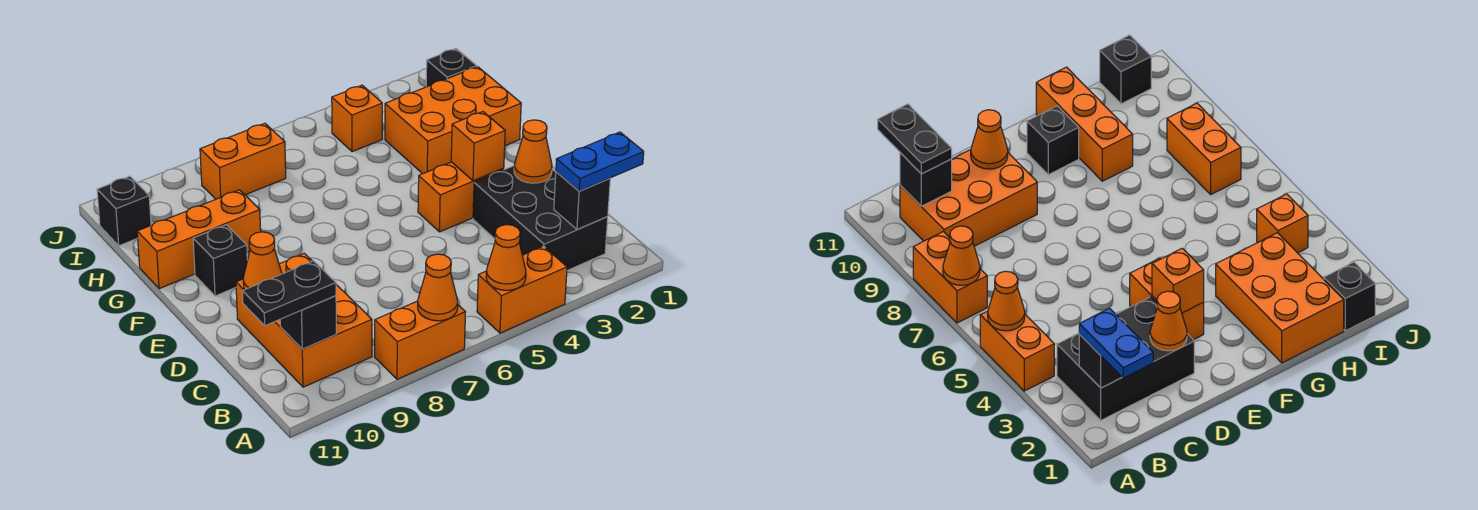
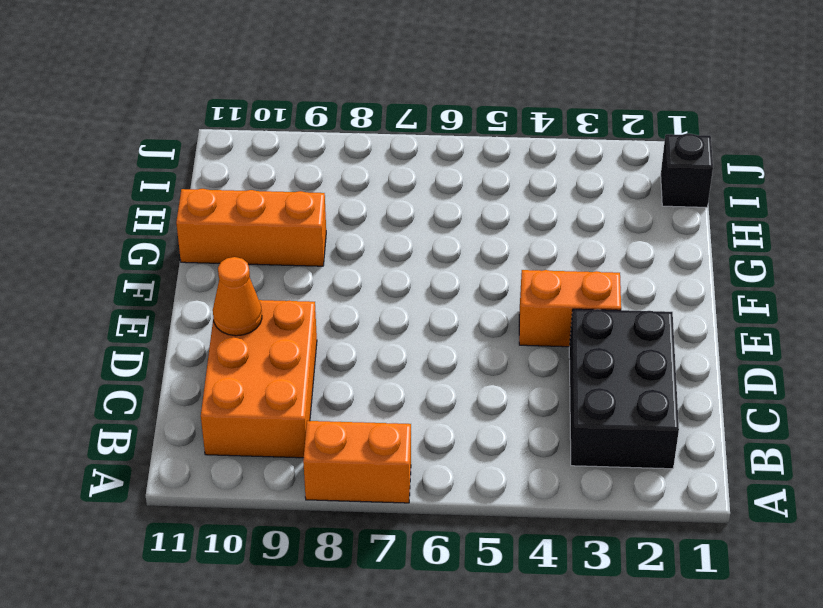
none -> orange 1x2 brick [477,246,567,333]
none -> black 1x1 brick [193,225,247,296]
none -> orange 2x3 brick [385,67,521,174]

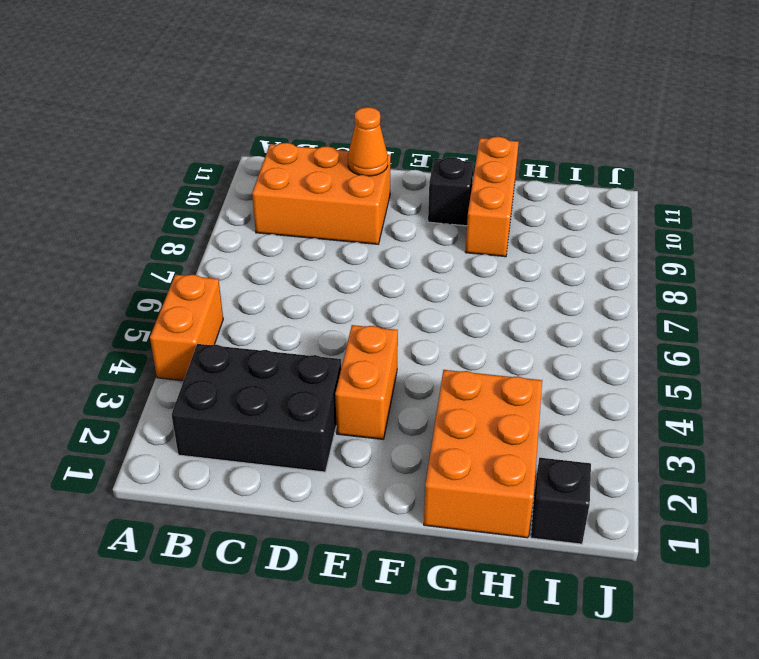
none -> orange 1x2 brick [375,301,465,379]
none -> orange 1x1 brick [332,85,382,152]
none -> orange 1x2 brick [200,123,286,199]

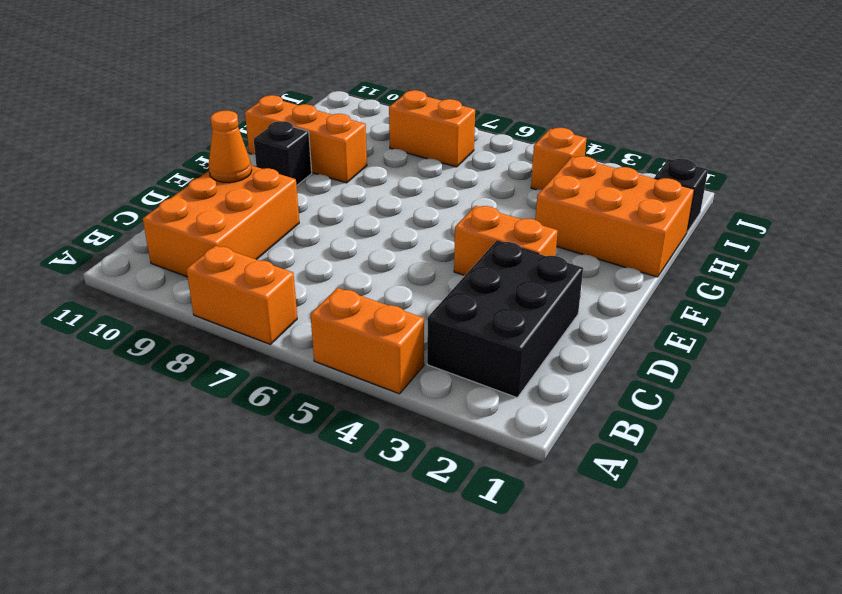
none -> black 1x1 brick [97,176,151,246]
none -> orange 1x1 cone [486,225,526,290]
none -> orange 1x1 cone [418,254,458,321]

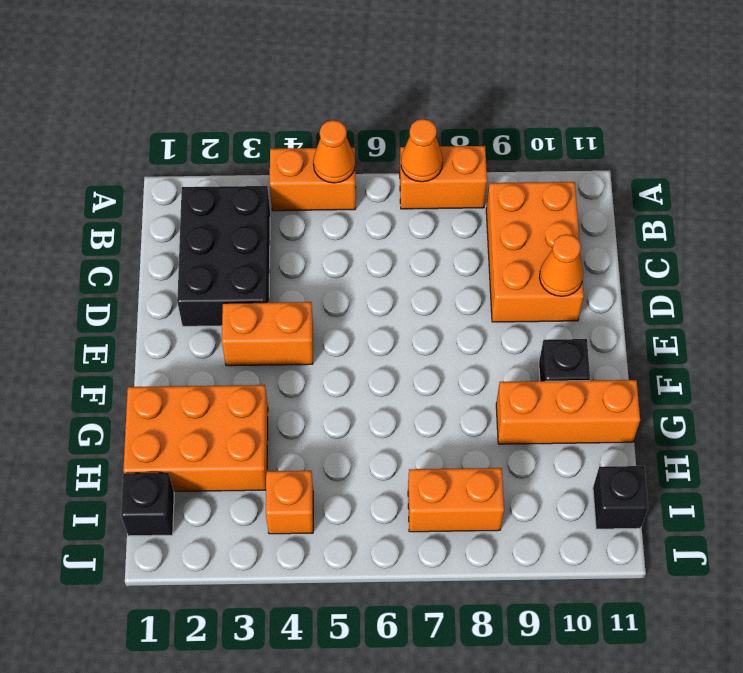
none -> black 1x1 brick [554,172,610,230]
none -> black 1x1 brick [280,296,336,349]
none -> orange 1x1 cone [514,120,552,183]

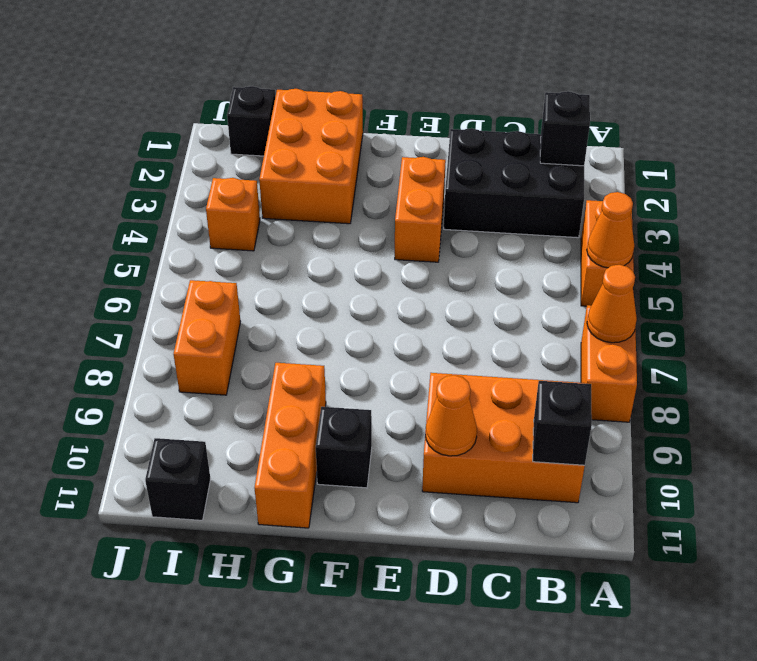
none -> orange 1x1 cone [514,120,552,183]
none -> orange 1x1 brick [451,112,505,181]
none -> blue 1x2 plate [556,132,644,191]

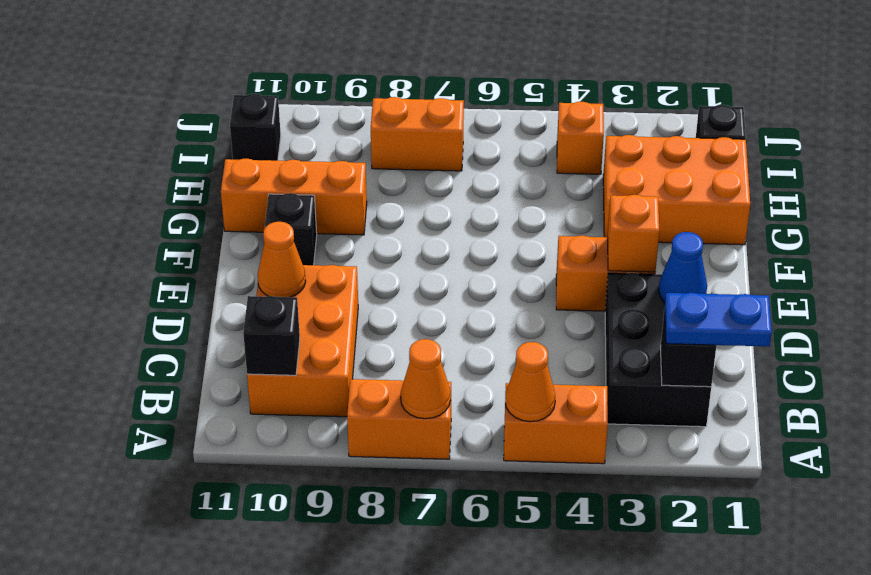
blue 1x1 cone [659,232,707,302] -> orange 1x1 cone [514,120,552,183]
none -> black 1x2 plate [242,261,336,326]

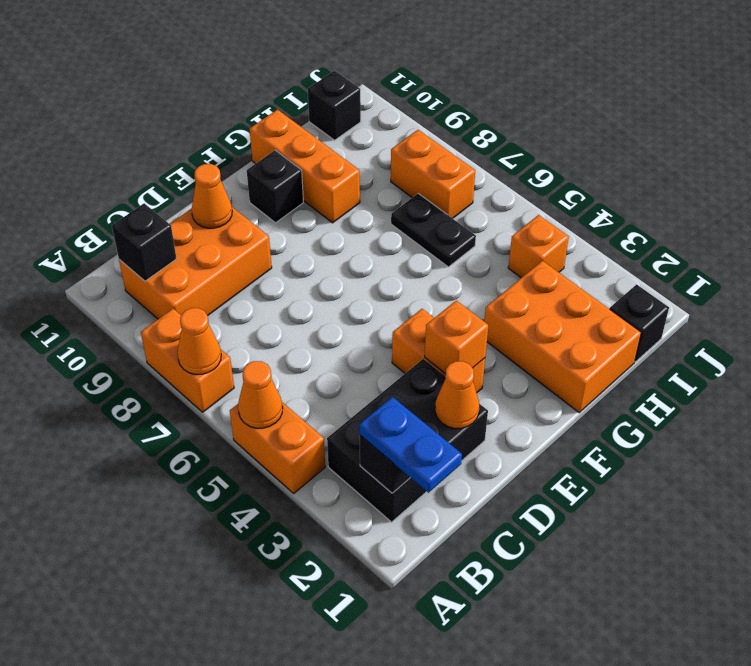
black 1x2 plate [391,194,476,267] -> black 1x2 plate moved to [242,261,336,326]

